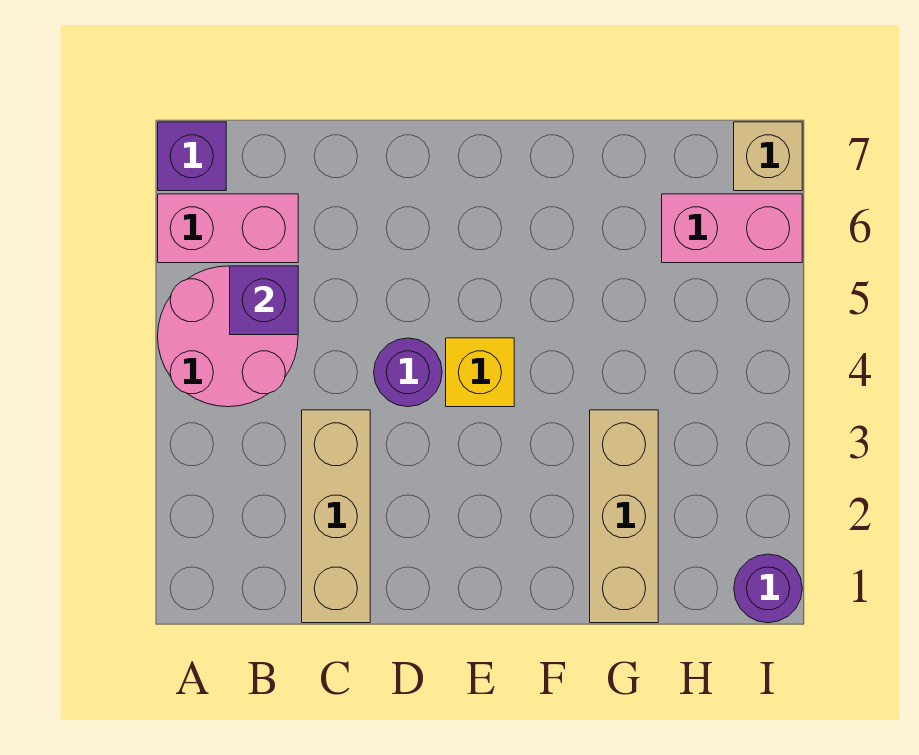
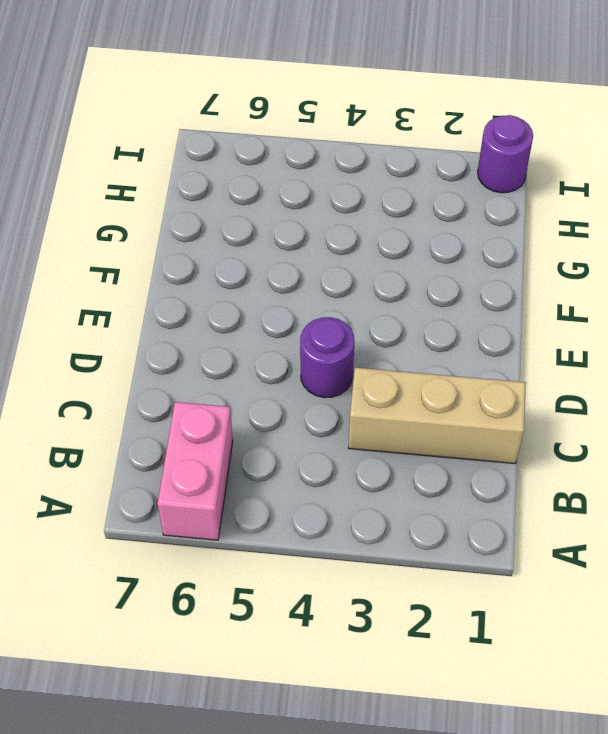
none -> pink 2x2 round brick [158,266,298,407]
none -> purple 1x1 brick [158,122,226,191]

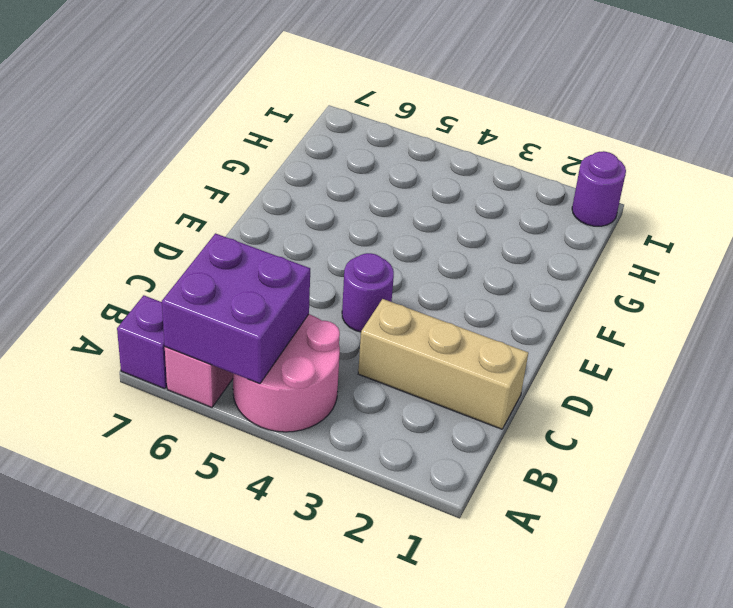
purple 2x2 brick [162,233,310,384] -> purple 1x1 brick [230,266,298,335]
none -> yellow 1x1 brick [446,338,514,407]
none -> tan 1x3 brick [590,410,658,623]

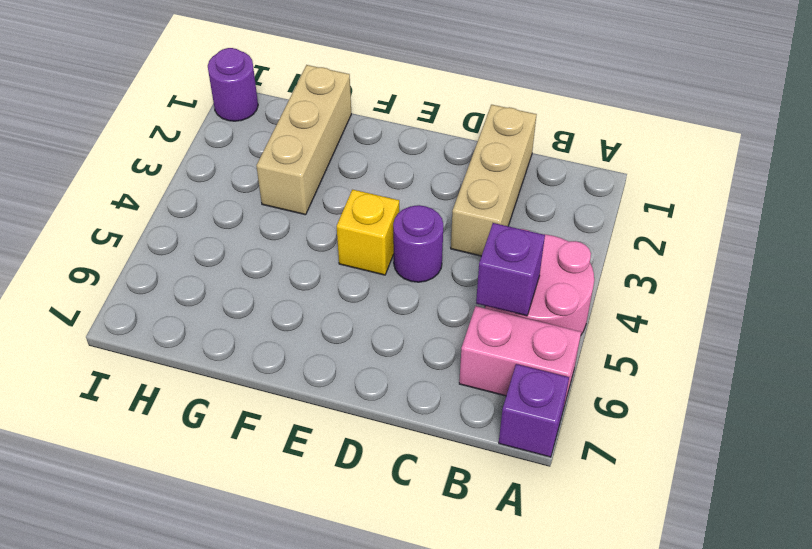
none -> pink 1x2 brick [662,194,802,263]
none -> tan 1x1 brick [734,122,802,191]

